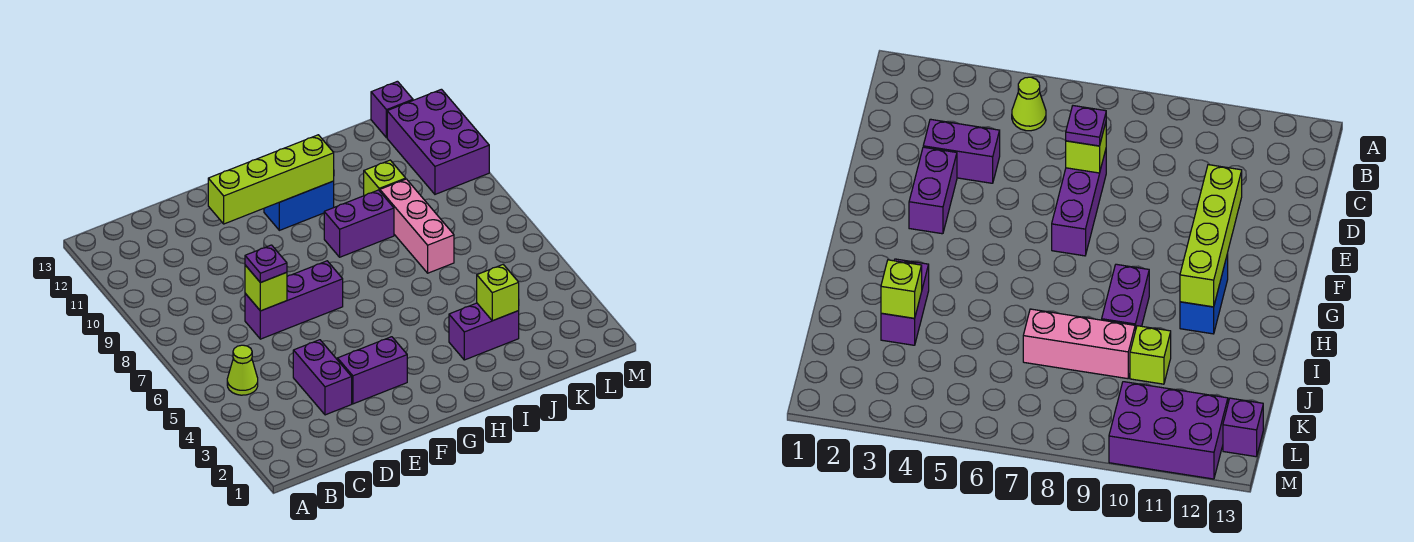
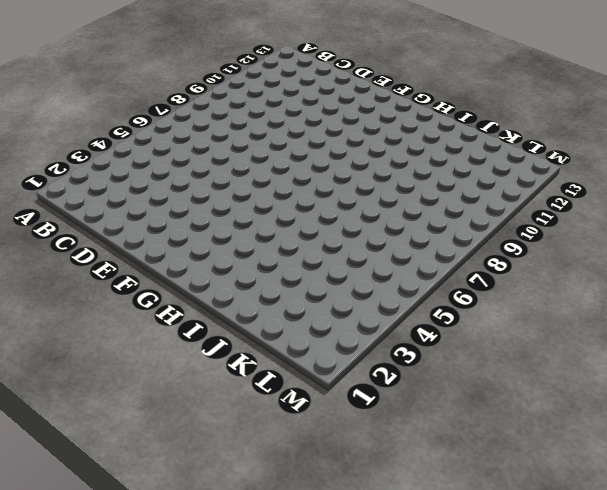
none -> lime 1x1 cone [227,345,258,395]
none -> purple 1x2 brick [293,340,352,415]
none -> purple 1x3 brick [245,261,343,339]

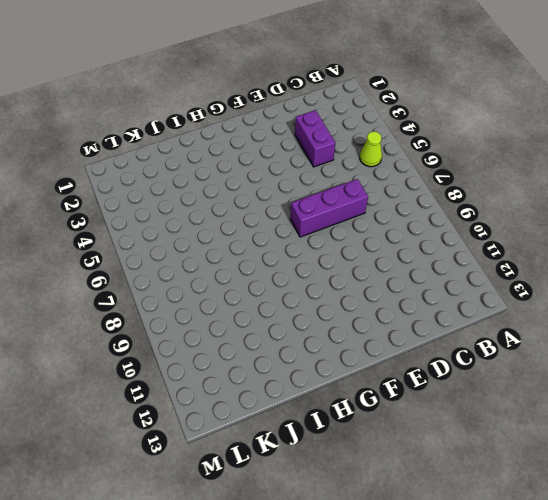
none -> purple 1x2 brick [337,337,407,404]
none -> blue 1x2 brick [264,181,334,230]
none -> purple 1x2 brick [324,190,394,257]

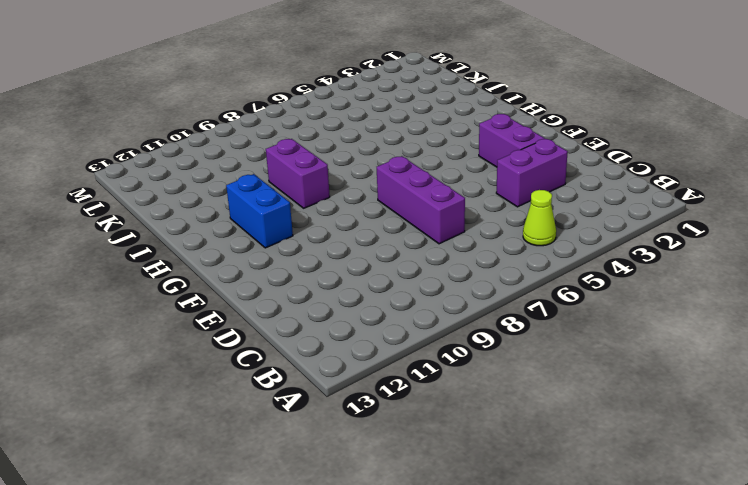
none -> purple 1x2 brick [449,303,519,360]
none -> pink 1x3 brick [380,179,454,273]
none -> lime 1x1 brick [364,160,406,196]

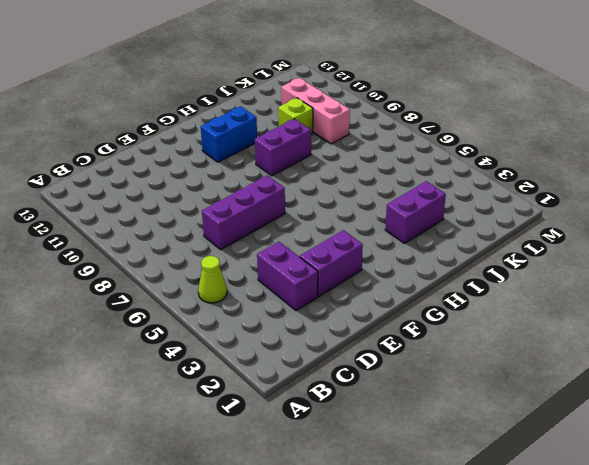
pink 1x3 brick [281,78,350,144] -> pink 1x3 brick moved to [380,179,454,273]
none -> purple 2x3 brick [387,89,489,194]
none -> purple 1x1 brick [371,81,413,138]
none -> lime 1x1 brick [245,265,287,311]

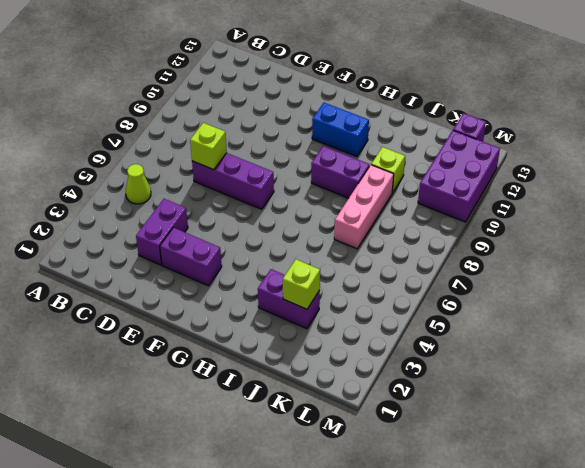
none -> lime 1x4 brick [208,135,334,224]
none -> purple 1x1 plate [245,245,287,283]

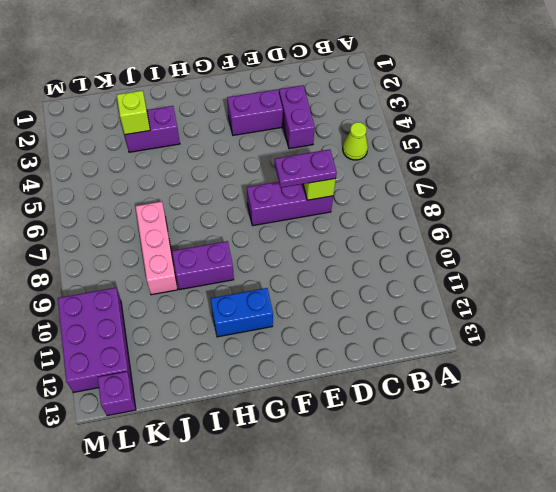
purple 1x2 plate [275,149,337,188] -> purple 1x1 plate [245,245,287,283]
none -> lime 1x1 brick [364,160,406,196]
none -> lime 1x4 brick [208,135,334,224]

